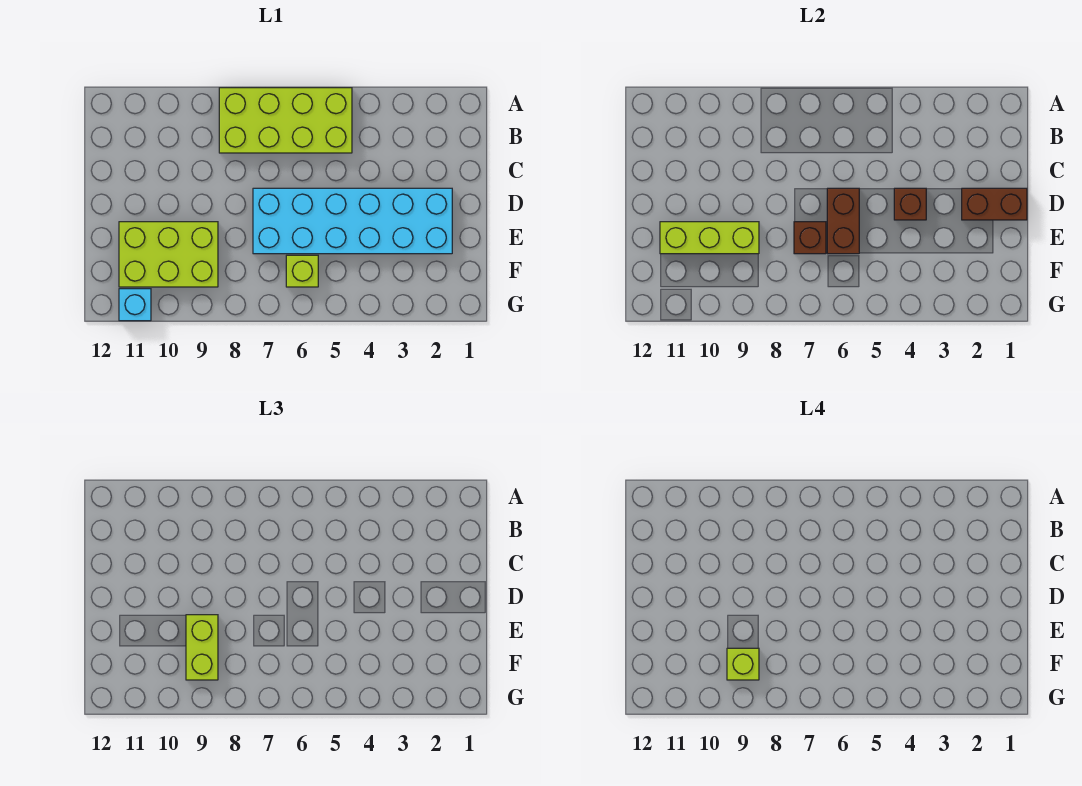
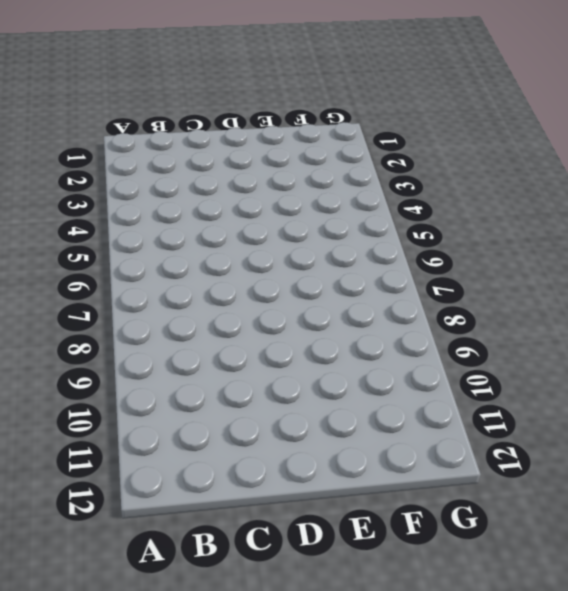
none -> lime 2x4 brick [219,88,352,153]
none -> cyan 2x6 brick [253,188,452,254]
none -> lime 2x3 brick [119,222,218,287]

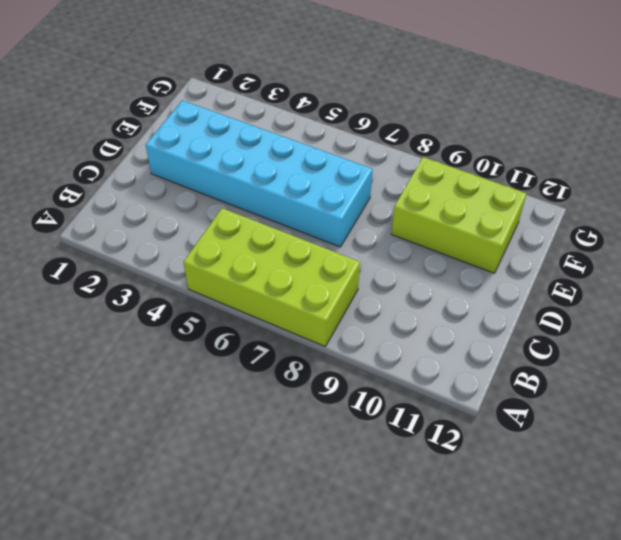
none -> lime 1x1 brick [286,255,318,287]
none -> cyan 1x1 brick [119,289,151,321]
none -> brown 1x2 brick [962,188,1027,220]

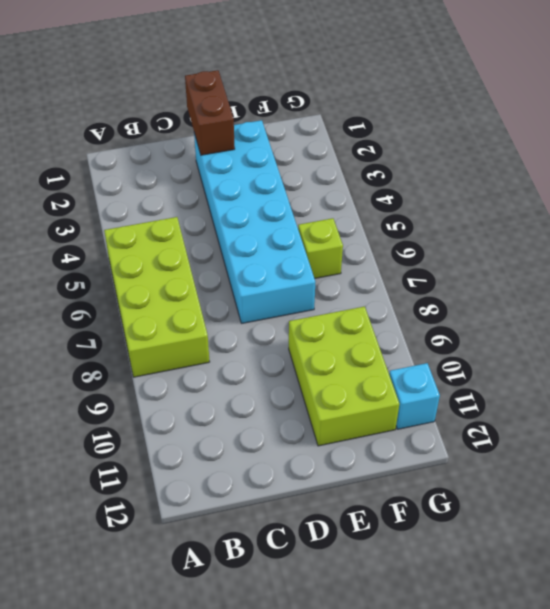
none -> brown 1x1 brick [894,188,926,220]
none -> brown 1x2 brick [827,188,859,254]
none -> brown 1x1 brick [794,222,826,254]

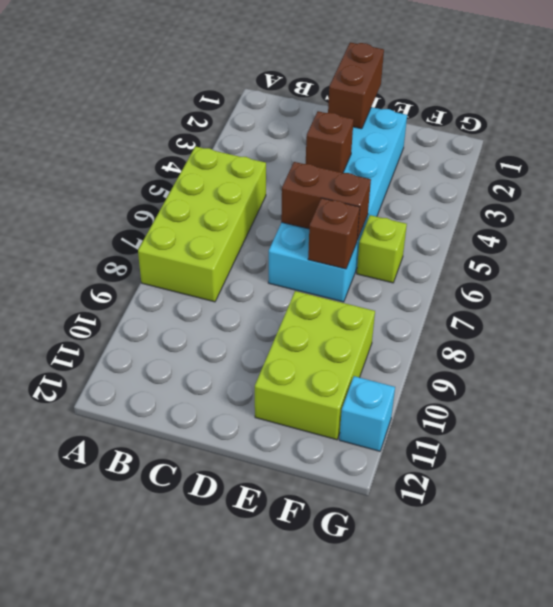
none -> lime 1x3 brick [660,222,759,254]
none -> lime 1x2 brick [186,615,218,680]
none -> lime 1x1 brick [727,648,759,680]

